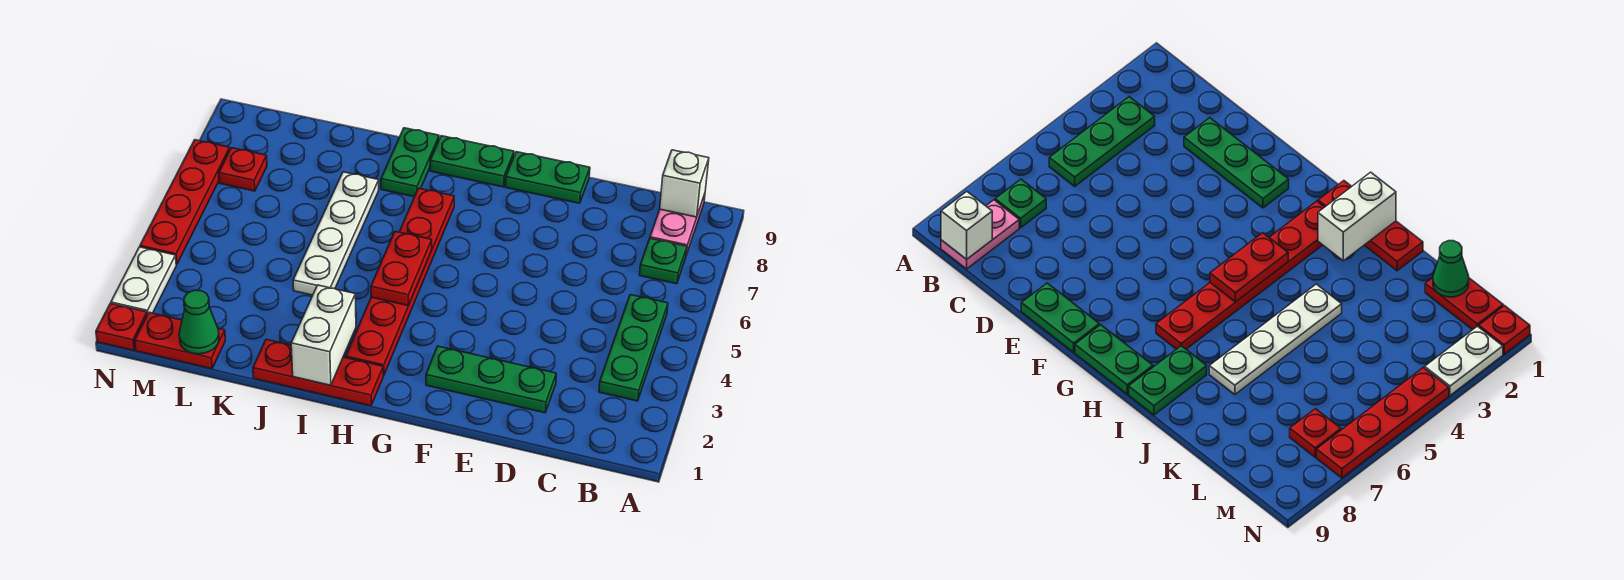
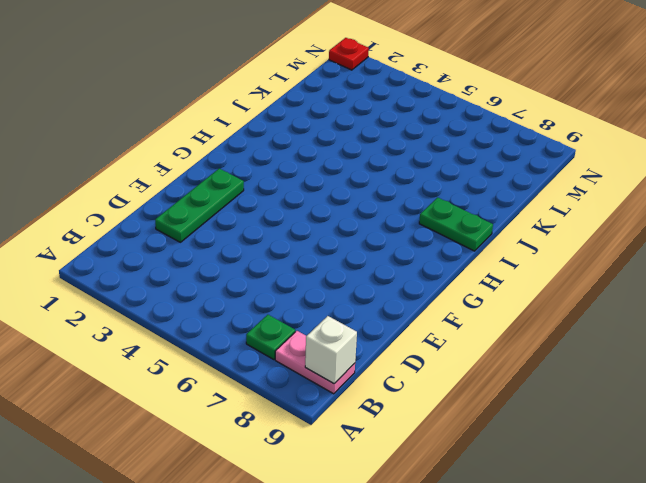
none -> green 1x3 plate [599,295,668,401]
none -> green 1x2 plate [506,152,590,203]
none -> green 1x2 plate [430,136,514,187]

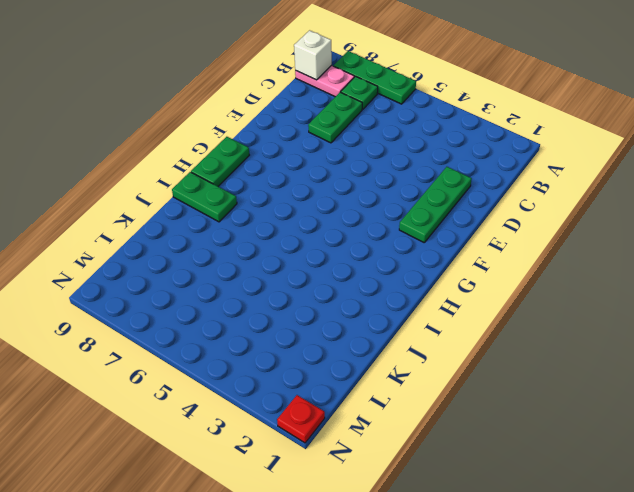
green 1x3 plate [333,51,416,104] -> green 1x3 plate moved to [599,295,668,401]
green 1x2 plate [308,92,362,143] -> green 1x2 plate moved to [506,152,590,203]
none -> red 1x3 plate [253,339,383,406]
none -> red 1x6 plate [346,188,454,376]
none -> white 1x4 plate [293,172,379,295]

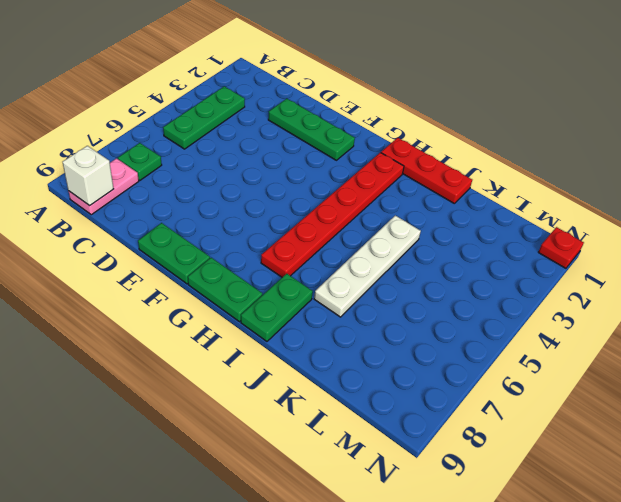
none -> red 1x2 plate [135,313,225,369]
none -> red 1x1 plate [219,148,267,191]
none -> white 1x2 plate [111,247,176,315]

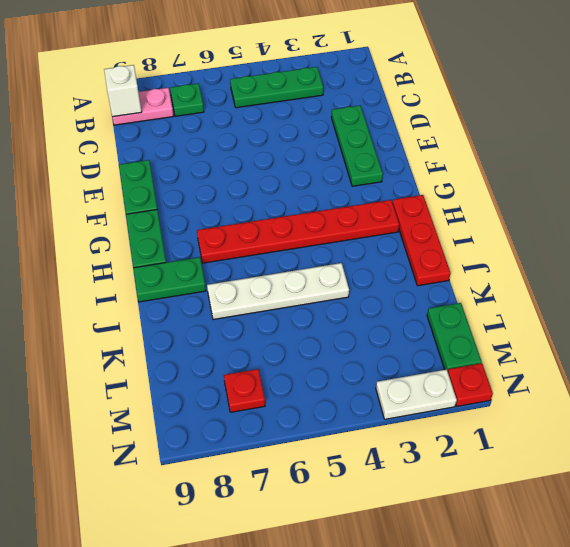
green 1x2 plate [427,303,482,372] -> red 1x2 plate [135,313,225,369]
none -> red 1x4 plate [140,140,230,264]
none -> red 1x2 plate [371,231,432,305]
none -> white 1x2 brick [291,285,356,385]

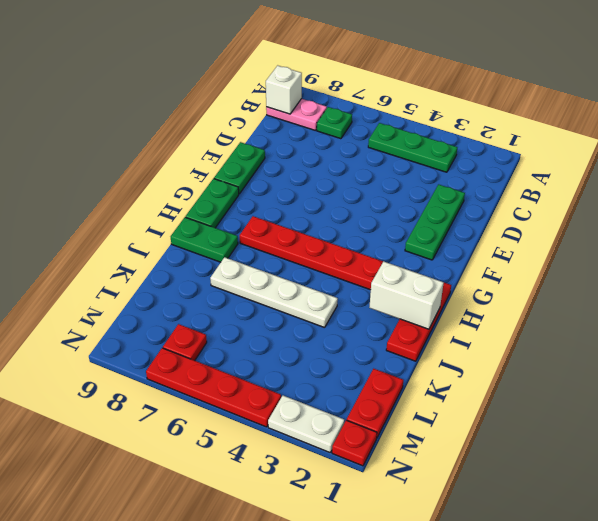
none -> red 1x2 plate [371,231,432,305]
none -> green 1x1 cone [179,290,219,354]

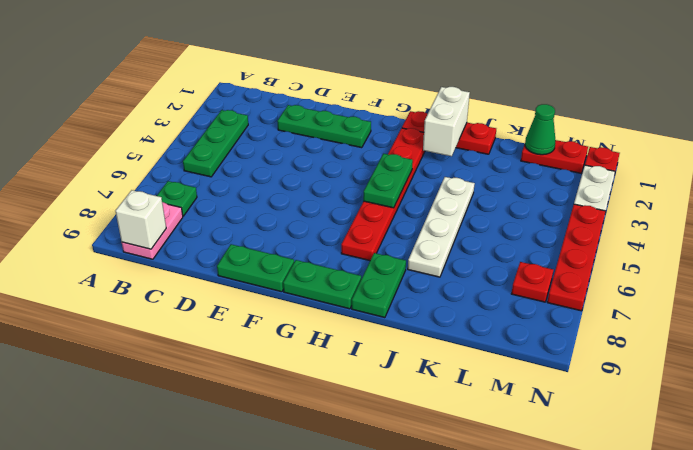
green 1x2 plate [363,154,413,208] -> red 1x2 plate [371,231,432,305]

